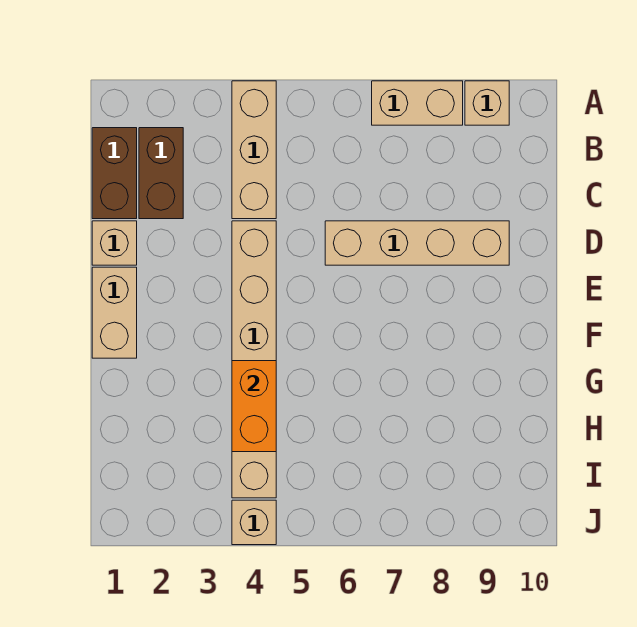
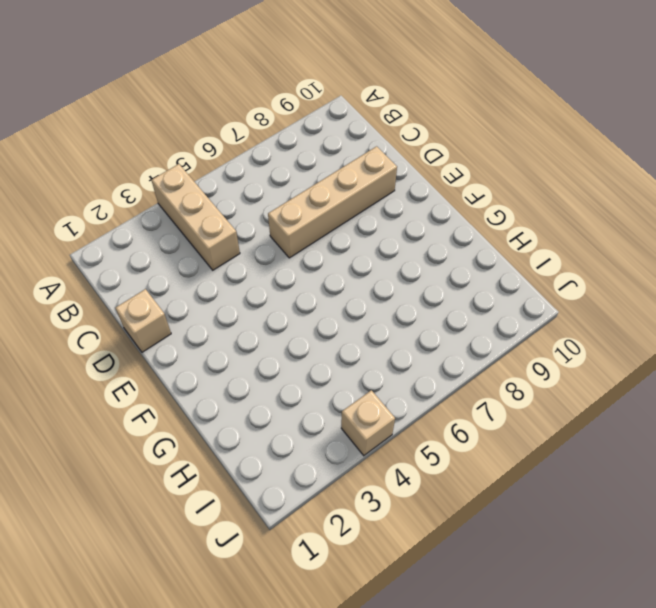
none -> tan 1x2 brick [372,81,463,125]
none -> tan 1x1 brick [465,81,509,125]

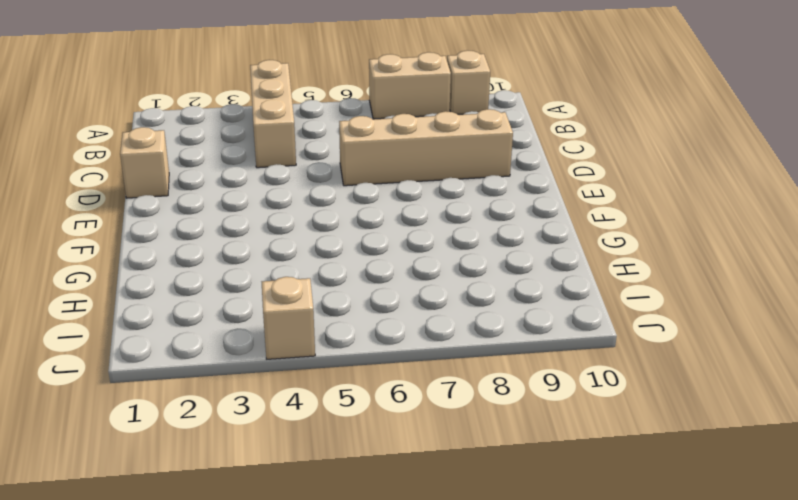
none -> brown 1x2 brick [92,128,137,219]
none -> brown 1x2 brick [139,128,183,219]

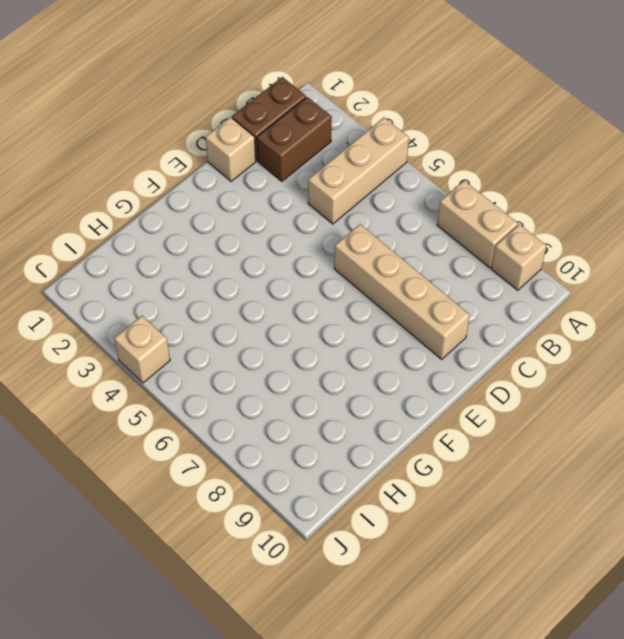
none -> tan 1x6 brick [232,221,276,498]
none -> tan 1x2 brick [92,267,137,358]

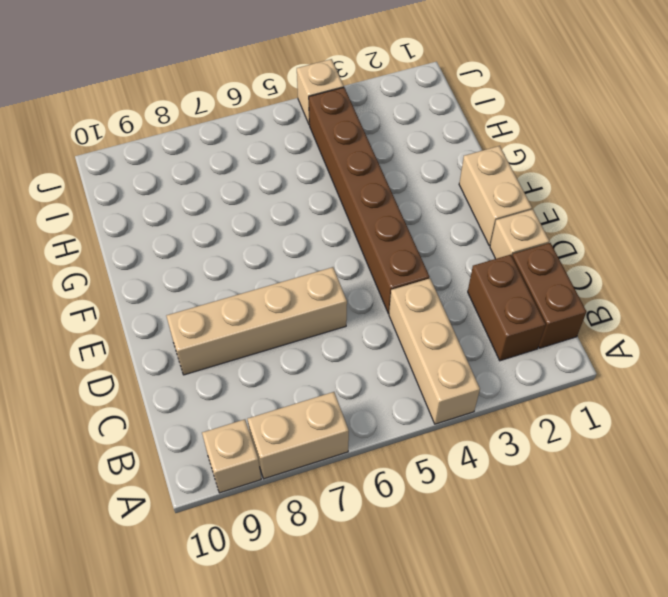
brown 1x6 brick [309,87,429,314] -> tan 1x6 brick [232,221,276,498]
none -> orange 1x2 brick [232,361,276,452]

